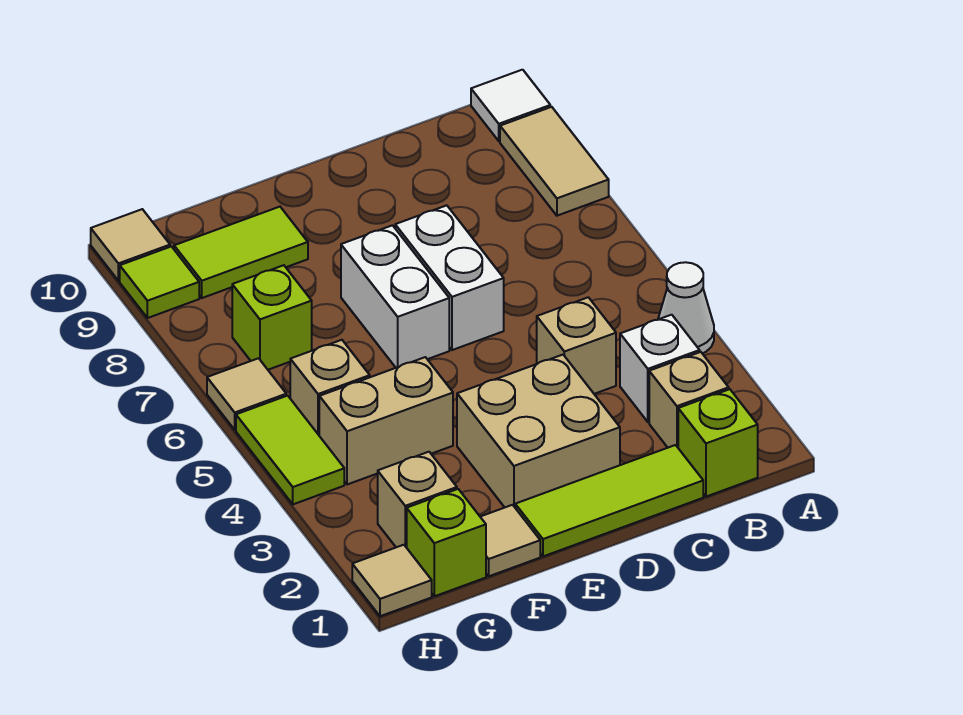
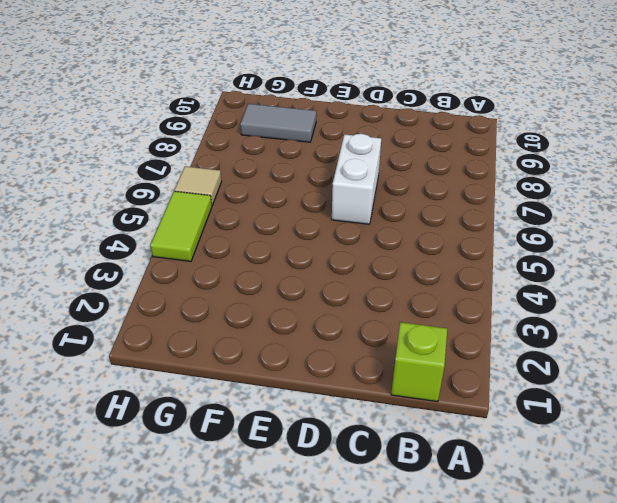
grey 1x2 tile [240,104,316,142] -> lime 1x2 tile [174,207,308,298]
none -> white 1x1 cone [658,262,714,354]
none -> tan 1x2 tile [500,107,609,216]
none -> white 1x1 tile [471,70,550,141]

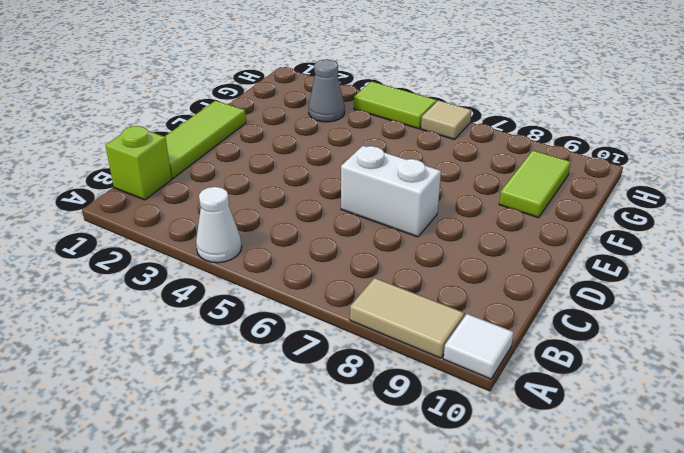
grey 1x1 cone [309,60,345,122] -> none
none -> tan 1x1 brick [649,352,729,448]
none -> white 1x1 brick [620,315,700,422]
none -> tan 1x1 brick [537,297,616,394]

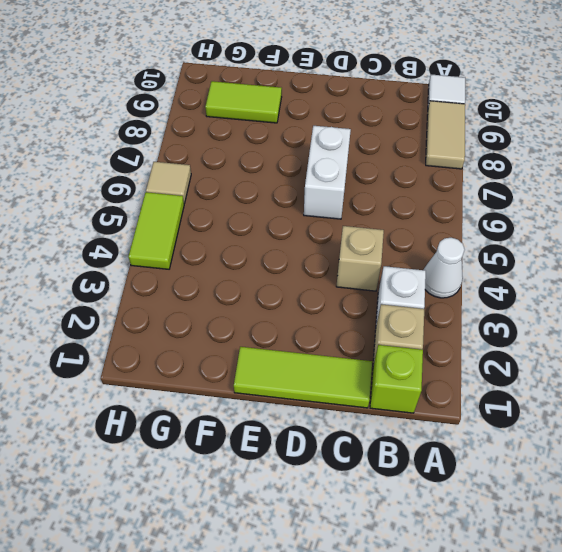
none -> tan 2x2 brick [457,355,620,507]
none -> white 1x2 brick [341,225,449,368]
none -> tan 1x1 tile [481,505,540,576]

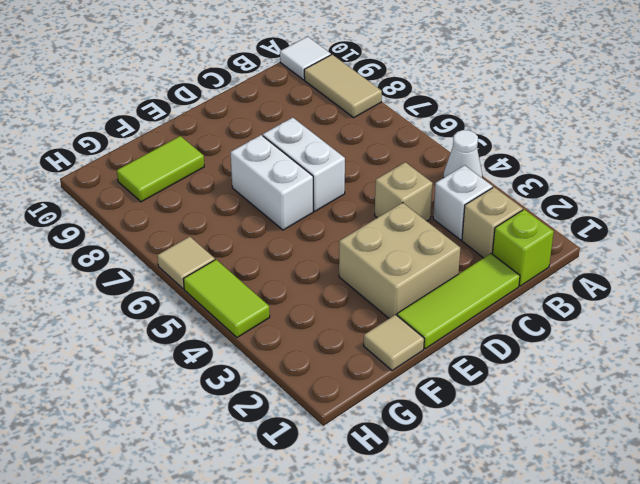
none -> tan 1x2 brick [319,357,453,485]
none -> lime 1x1 brick [407,489,486,596]
none -> tan 1x1 brick [378,452,457,548]

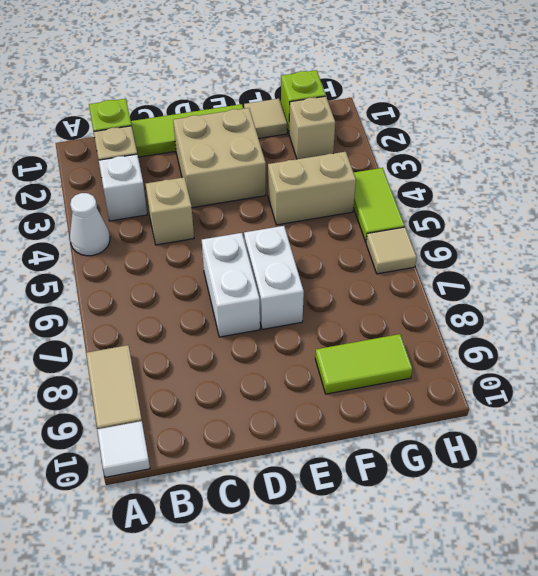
none -> tan 1x1 brick [290,340,370,435]
none -> lime 1x1 brick [232,265,312,370]
none -> tan 1x1 tile [352,545,432,616]

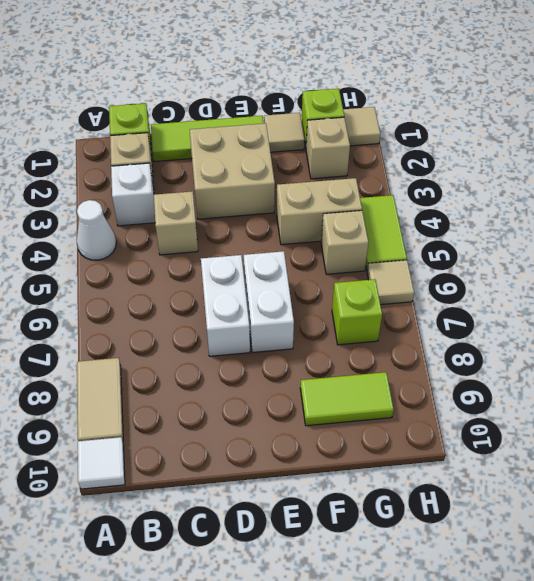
none -> lime 1x1 tile [120,246,199,318]
none -> tan 1x1 tile [91,209,170,281]

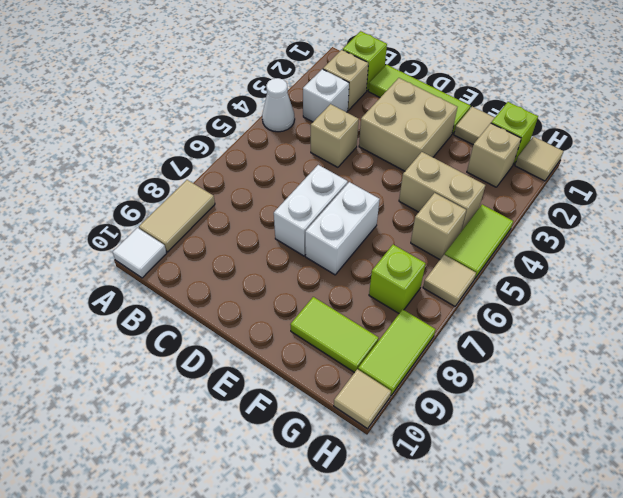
lime 1x2 tile [358,309,436,396] -> lime 1x1 tile [120,246,199,318]

